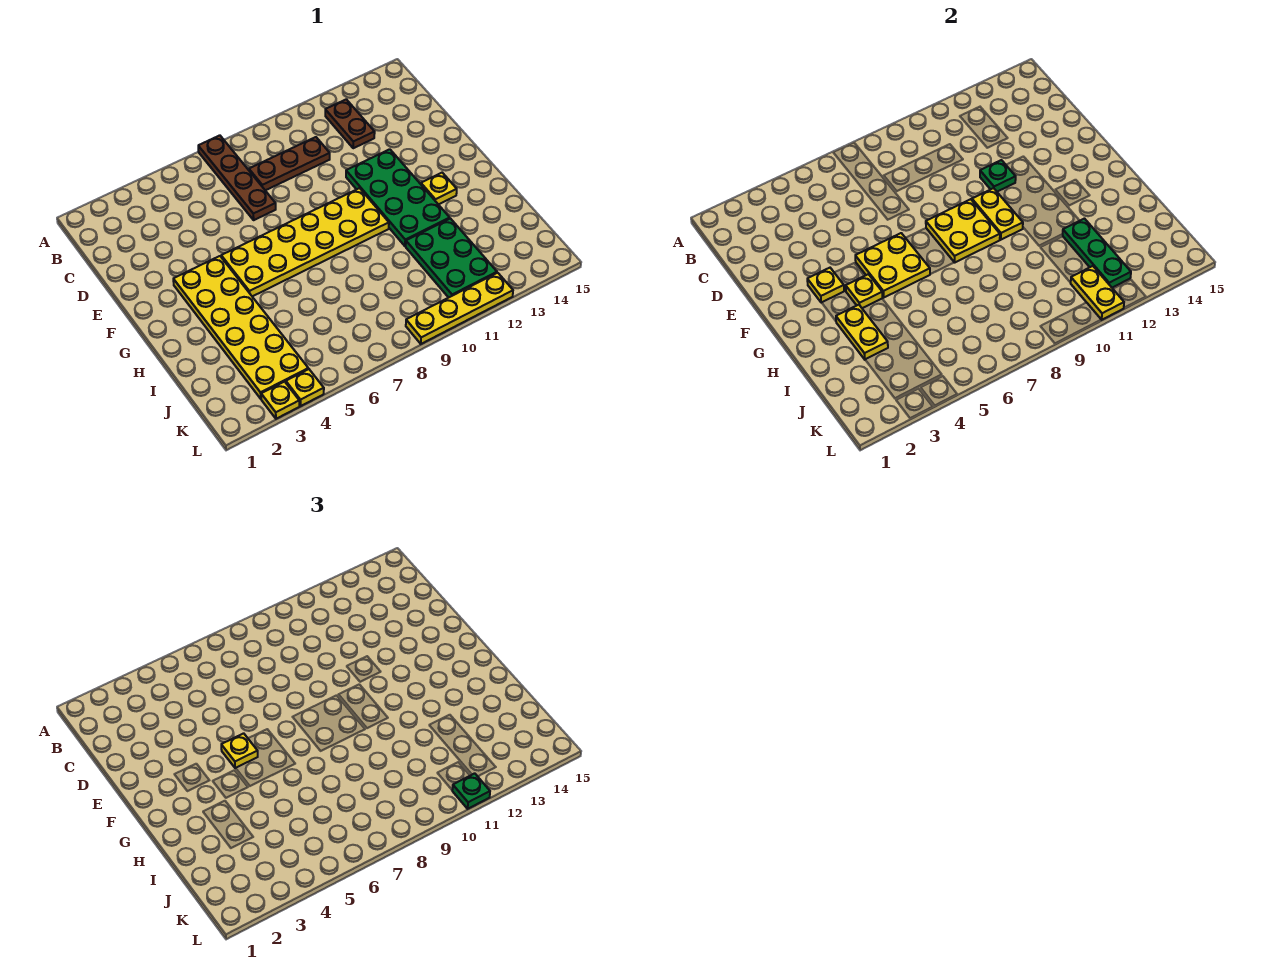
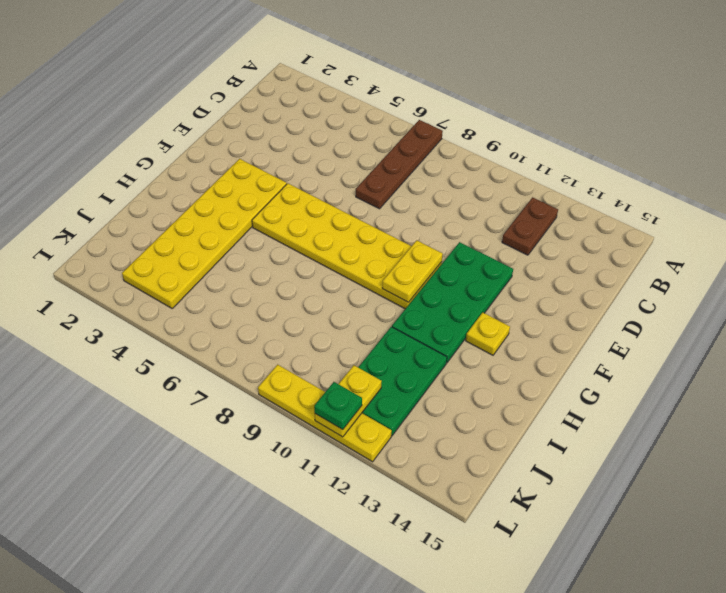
none -> brown 1x3 plate [249,137,330,190]
none -> yellow 1x1 plate [261,382,299,419]
none -> yellow 1x1 plate [286,369,324,406]

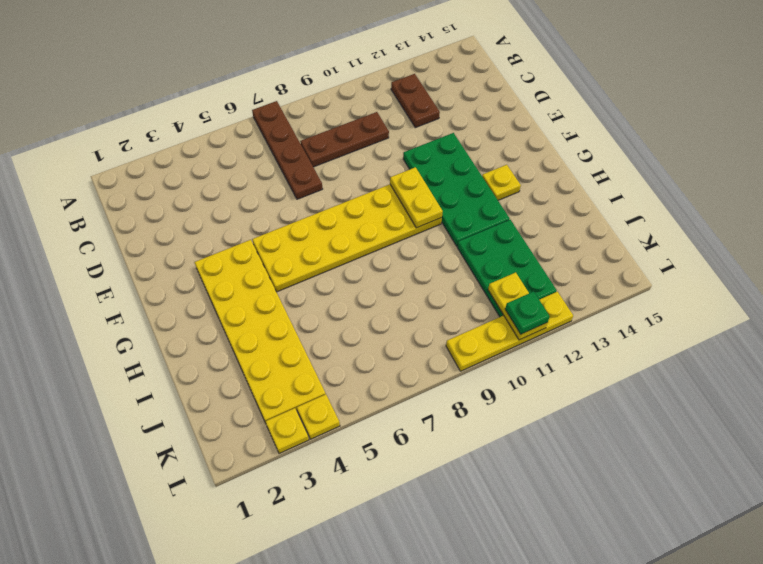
none -> green 1x1 plate [980,160,1016,192]
none -> yellow 1x1 plate [807,268,844,303]
none -> yellow 2x2 plate [855,233,930,297]

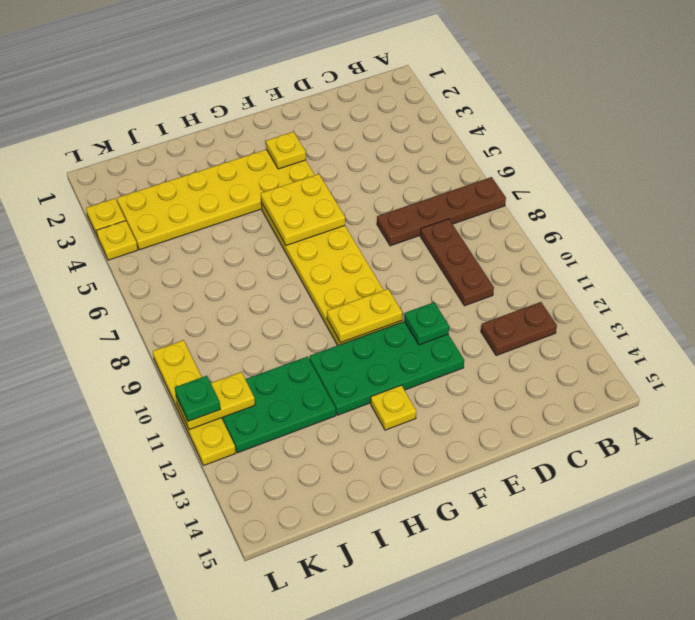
none -> yellow 2x2 plate [926,199,1000,263]
none -> yellow 1x1 plate [846,274,883,308]
none -> yellow 1x2 plate [836,305,888,359]

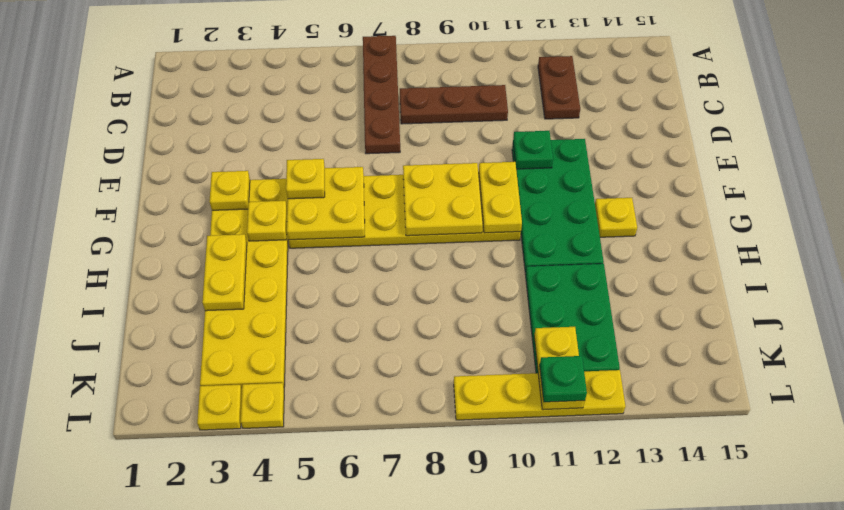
none -> green 1x3 plate [1063,219,1131,288]

